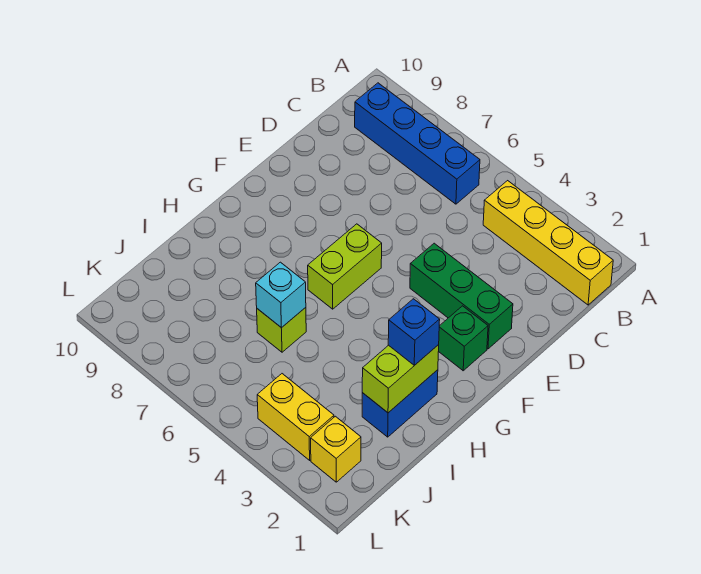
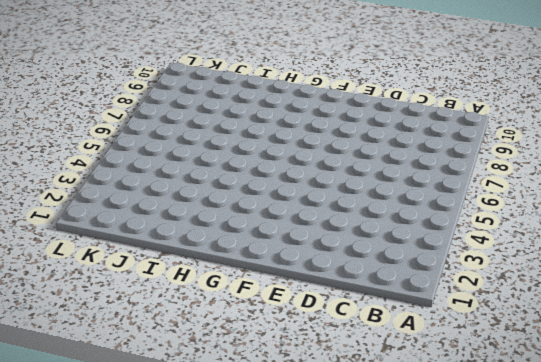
none -> yellow 1x4 brick [483,181,613,305]
none -> blue 1x4 brick [355,83,480,204]
none -> green 1x3 brick [410,243,513,349]

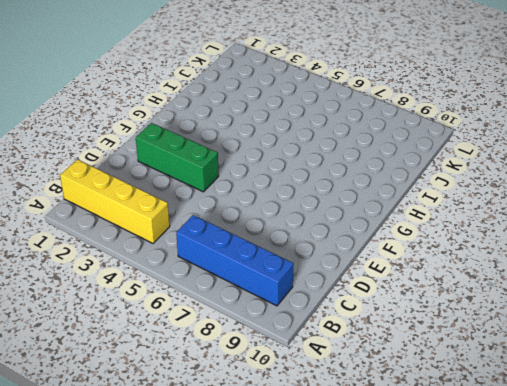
none -> green 1x1 brick [439,306,488,371]
none -> lime 1x2 brick [308,224,382,309]
none -> blue 1x2 brick [362,370,438,437]

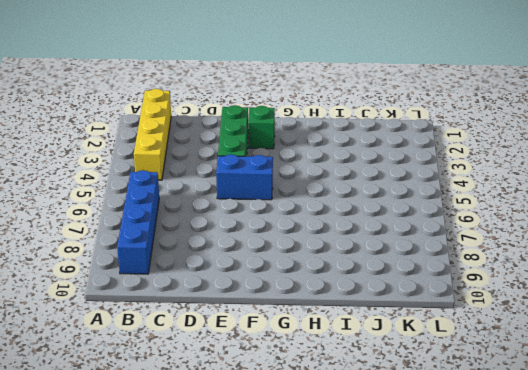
blue 1x2 brick [216,154,273,200] -> blue 1x2 brick moved to [362,370,438,437]
none -> lime 1x2 brick [308,224,382,309]
none -> lime 1x1 brick [257,307,306,352]
none -> yellow 1x1 brick [311,416,361,482]

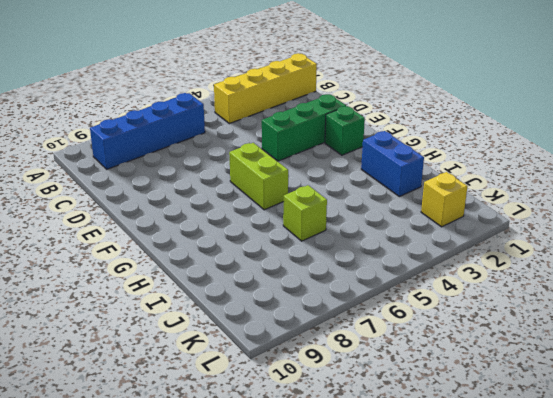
none -> yellow 1x2 brick [257,374,334,460]
none -> lime 1x2 brick [362,345,439,413]
none -> cyan 1x1 brick [256,262,306,328]

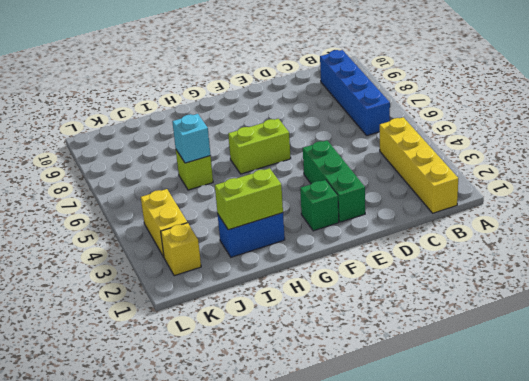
none -> blue 1x1 brick [388,299,440,365]

